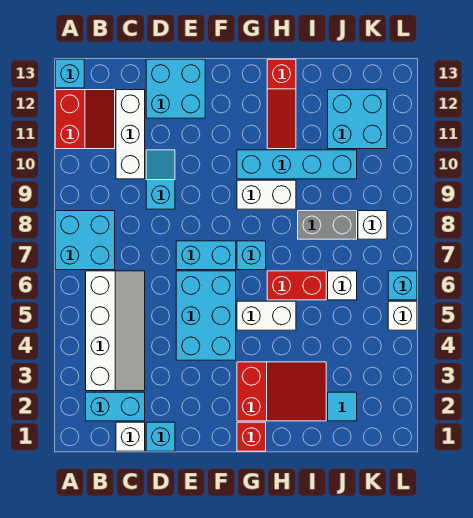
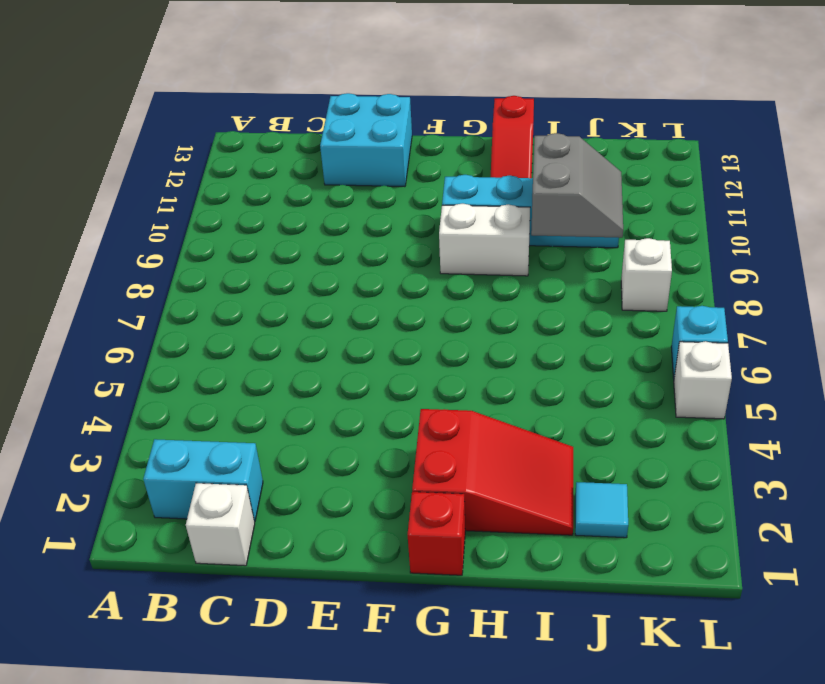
grey 2x2 slope [531,133,623,238] -> none
none -> cyan 2x2 brick [55,211,115,270]
none -> red 2x2 slope [55,90,115,149]
none -> cyan 1x1 brick [55,59,84,88]

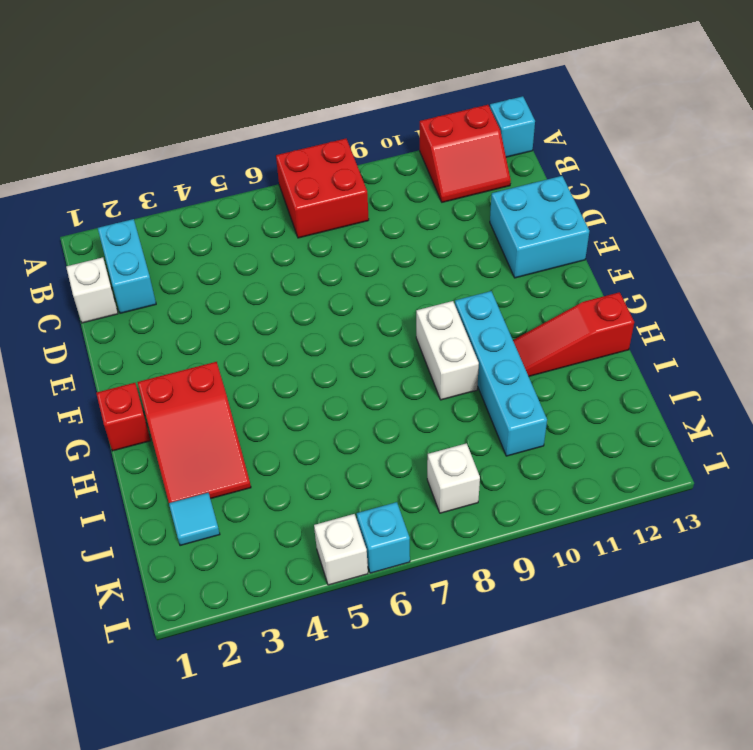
red 2x2 brick [276,139,369,238] -> cyan 2x2 brick [55,211,115,270]
none -> white 2x4 slope [86,271,145,391]
none -> white 1x3 brick [116,90,145,179]
none -> cyan 1x1 brick [146,422,175,451]

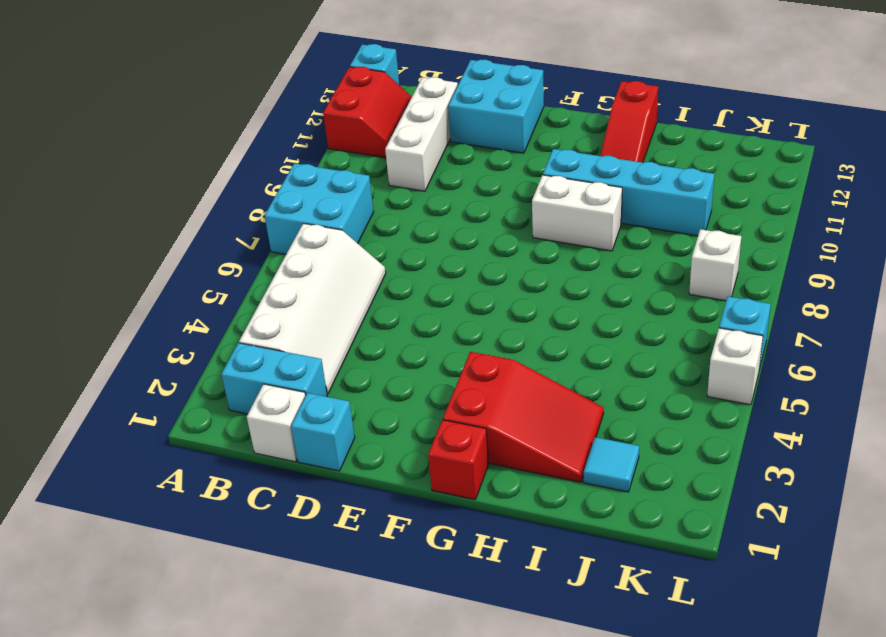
none -> cyan 1x2 slope [146,150,175,209]
none -> cyan 2x3 brick [176,271,236,360]
none -> cyan 1x2 brick [176,241,236,270]

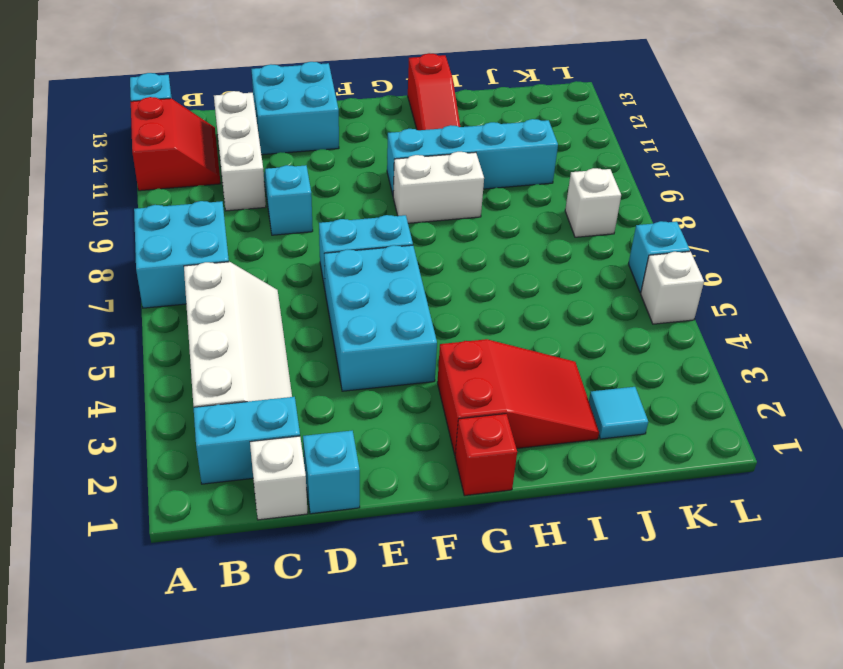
none -> white 1x2 brick [237,301,296,330]
none -> cyan 1x1 brick [237,241,266,270]
none -> red 1x2 brick [267,271,326,300]

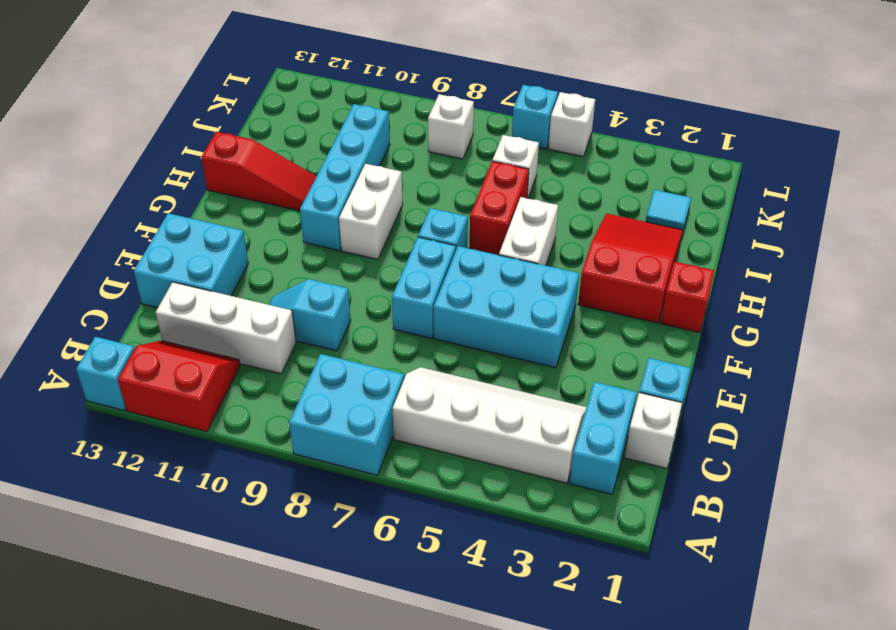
none -> grey 1x2 brick [298,211,357,239]
none -> cyan 2x2 brick [328,90,387,149]

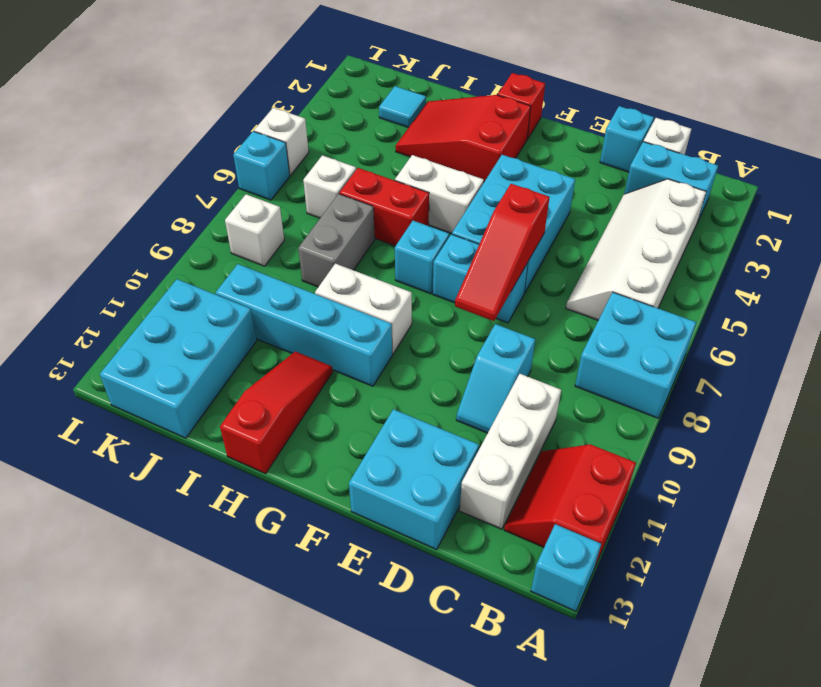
red 1x3 slope [455,184,550,321] -> none
grey 1x2 brick [298,194,375,287] -> grey 1x2 brick turned to [298,211,357,239]
cyan 2x3 brick [100,279,256,438] -> cyan 2x2 brick [328,90,387,149]

